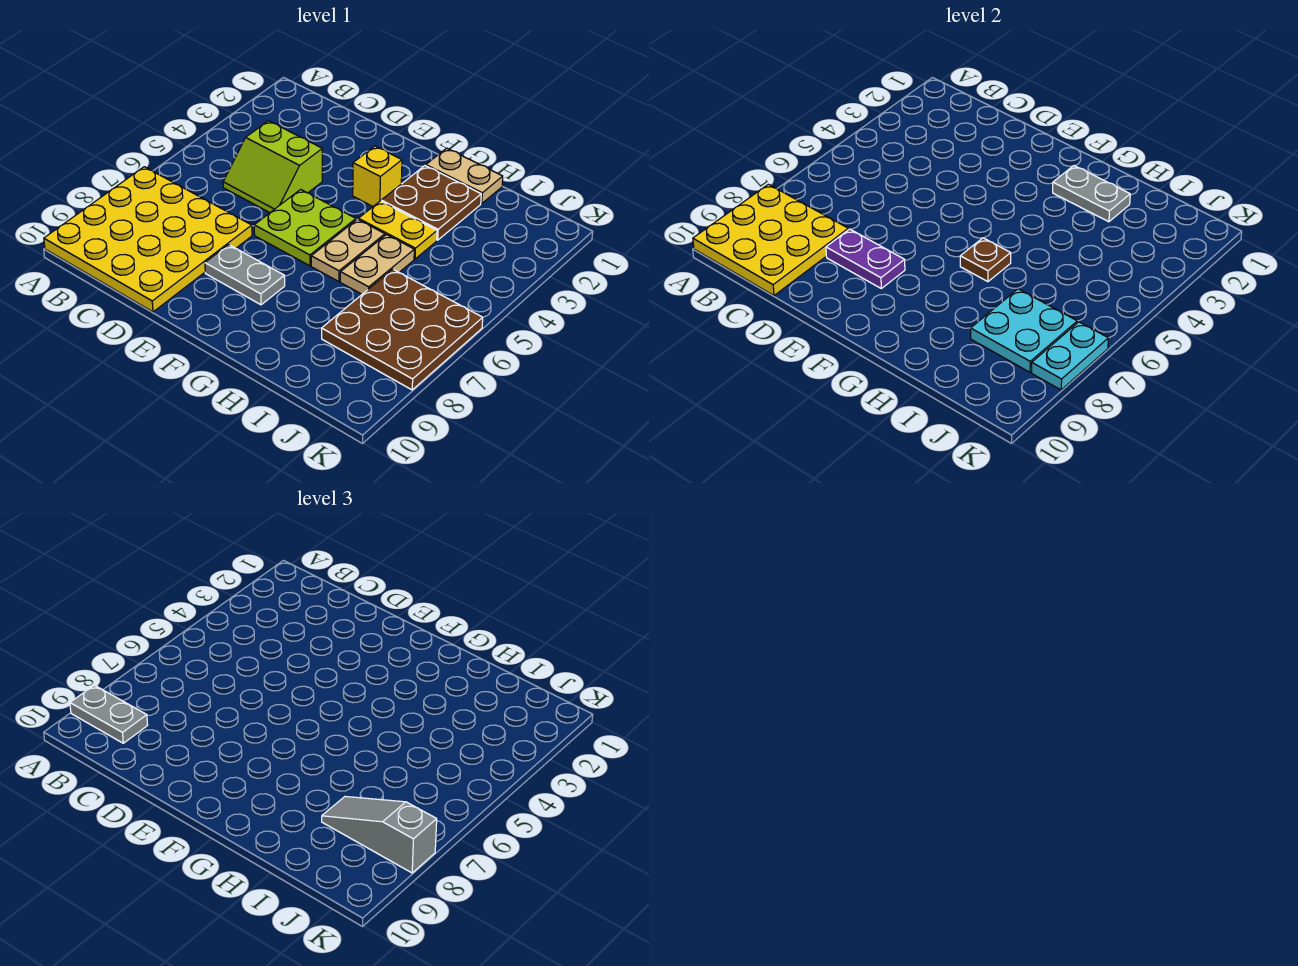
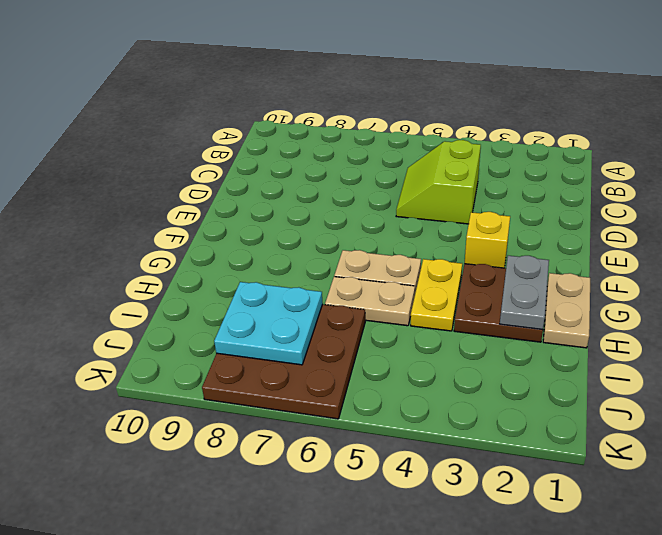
none -> yellow 4x4 plate [44,167,252,312]
none -> lime 2x2 plate [254,189,356,266]
none -> grey 1x2 plate [205,245,285,305]

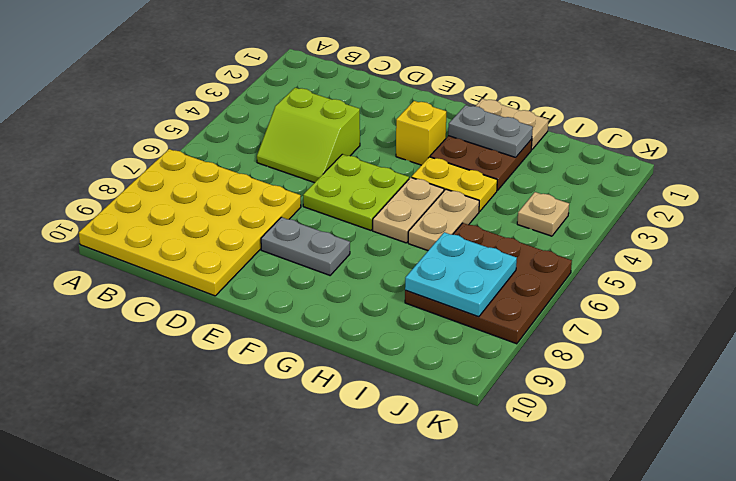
tan 1x1 plate [517,192,569,236] -> none
none -> yellow 3x3 plate [693,184,848,295]
none -> purple 1x2 plate [826,229,905,288]
none -> brown 1x1 plate [960,238,1011,282]

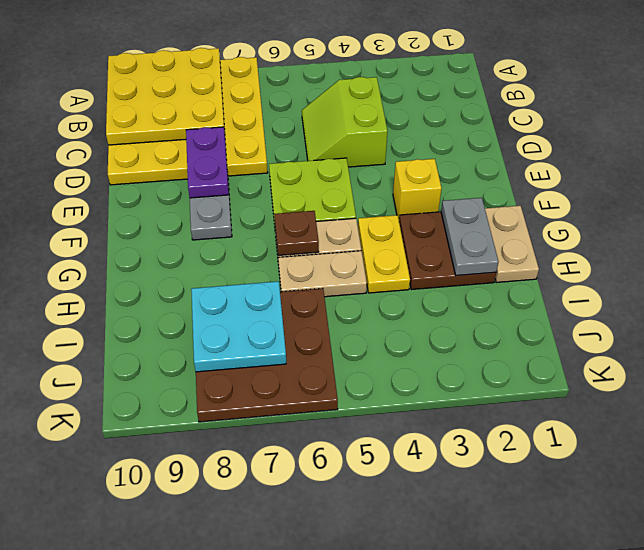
none -> cyan 1x2 plate [1032,322,1108,390]
none -> grey 1x2 plate [70,685,148,743]
none -> grey 1x3 slope [322,796,437,873]

